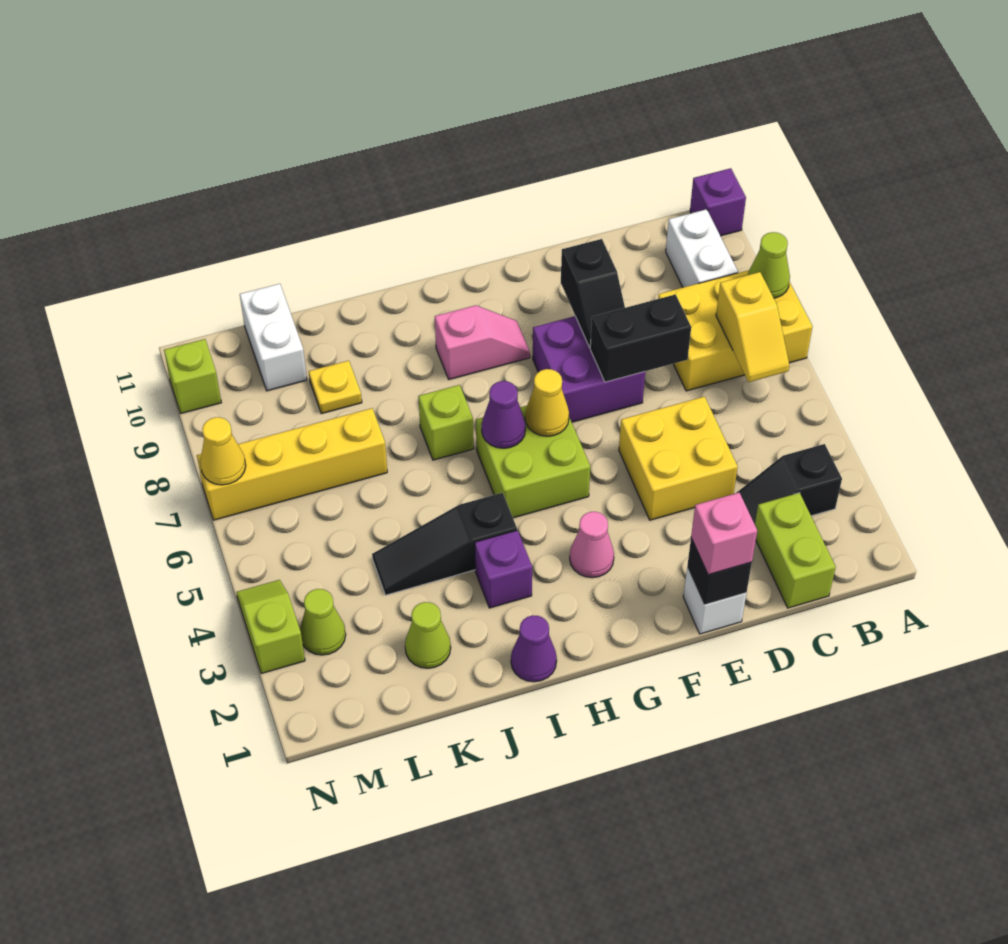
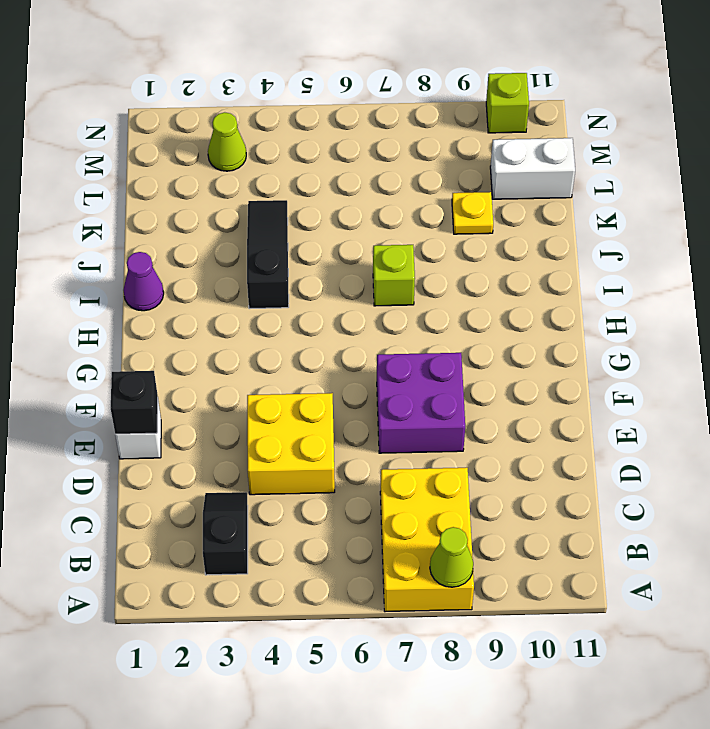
none -> purple 1x1 brick [690,168,746,236]
none -> white 1x2 brick [666,209,738,287]
none -> lime 1x2 brick [755,493,836,608]
none -> pink 1x1 cone [570,512,614,578]

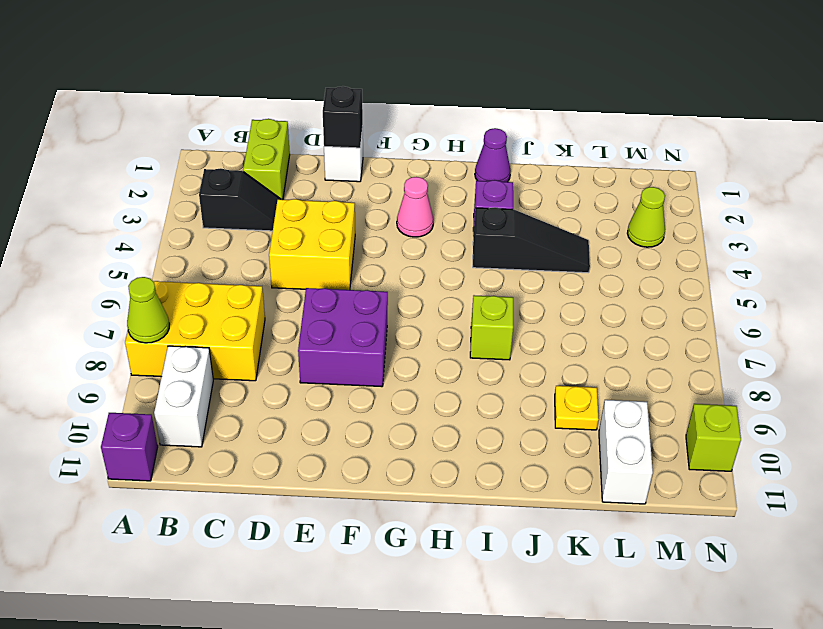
none -> lime 2x2 brick [476,406,590,518]
none -> pink 1x2 slope [435,305,530,380]
none -> lime 1x1 cone [405,602,451,668]
none -> yellow 1x4 brick [197,408,387,520]

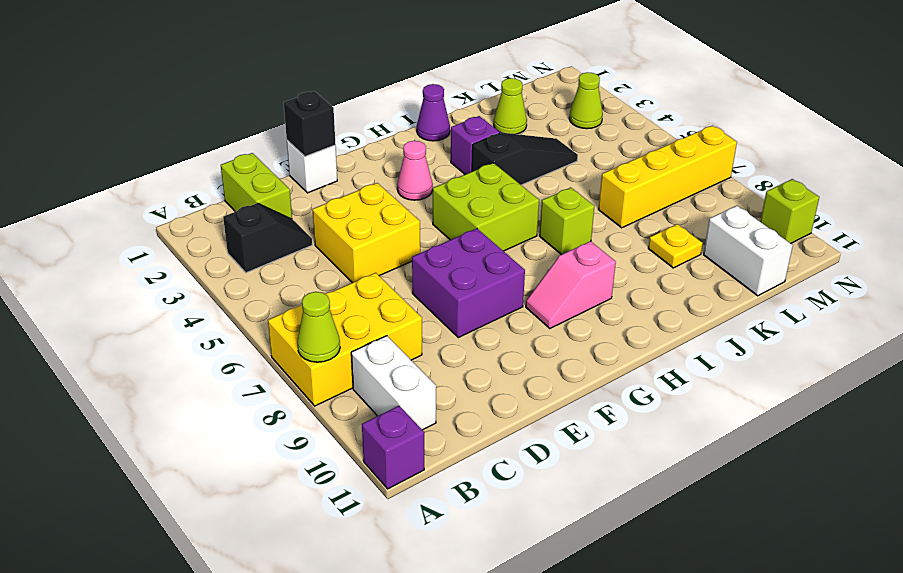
none -> lime 1x2 slope [236,580,305,674]
none -> yellow 1x2 slope [716,272,789,382]
none -> black 1x2 brick [590,294,691,382]
none -> black 1x2 slope [561,239,625,347]

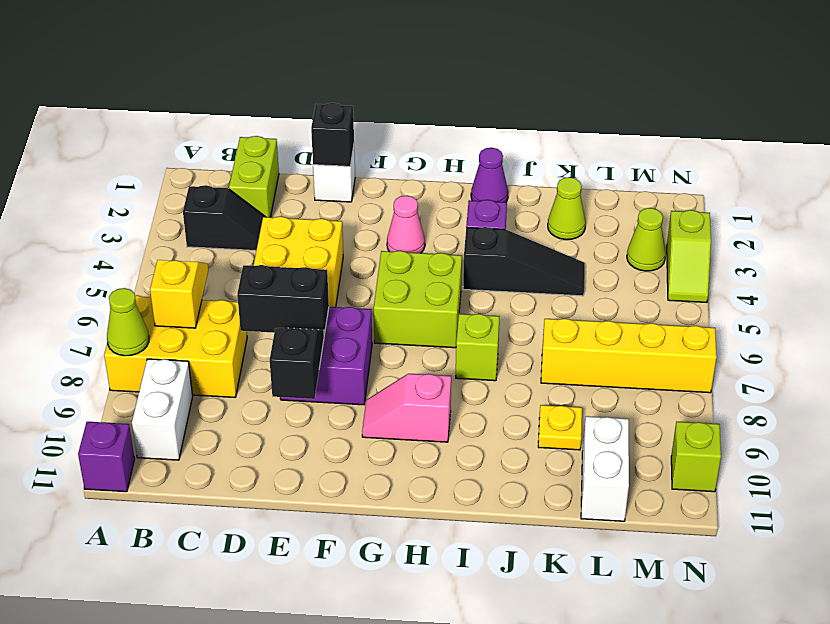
none -> yellow 1x1 cone [525,369,569,436]
none -> purple 1x1 cone [482,381,526,448]
none -> yellow 1x1 cone [200,417,246,485]
none -> pink 1x1 brick [691,493,757,575]

